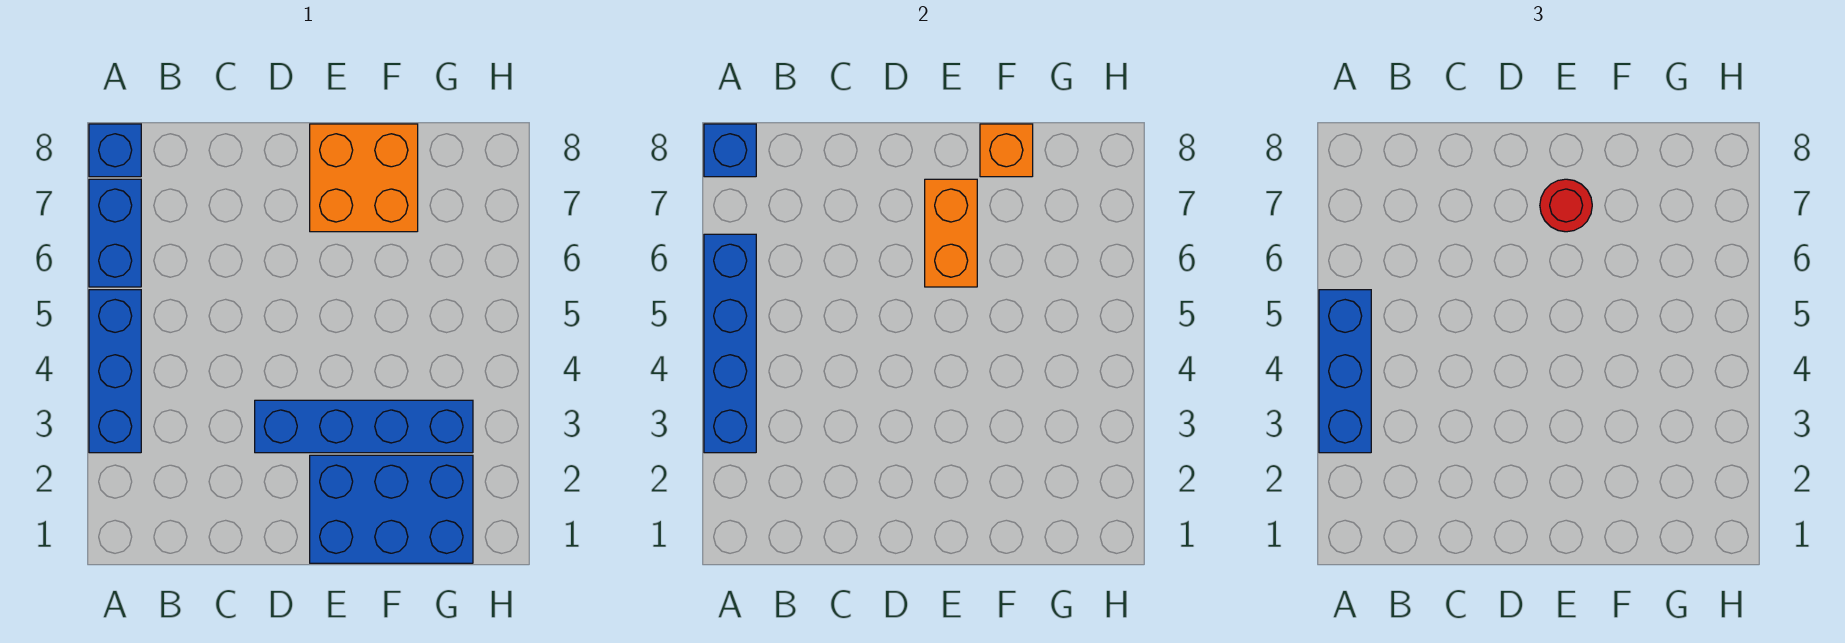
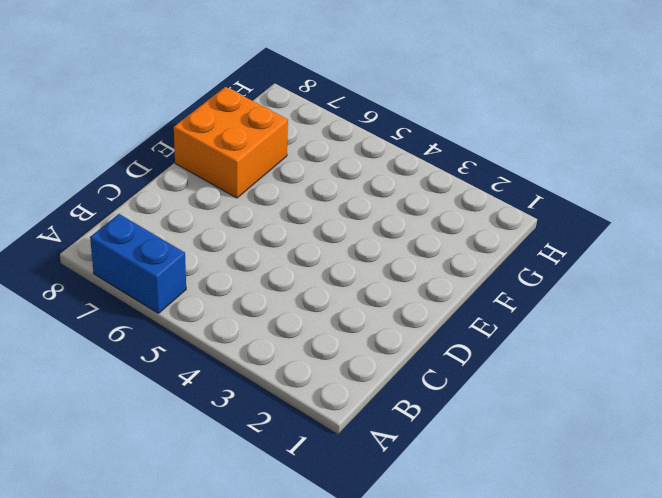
none -> blue 1x3 brick [89,290,141,453]
none -> blue 1x1 brick [89,124,141,177]
none -> blue 1x4 brick [255,400,473,453]

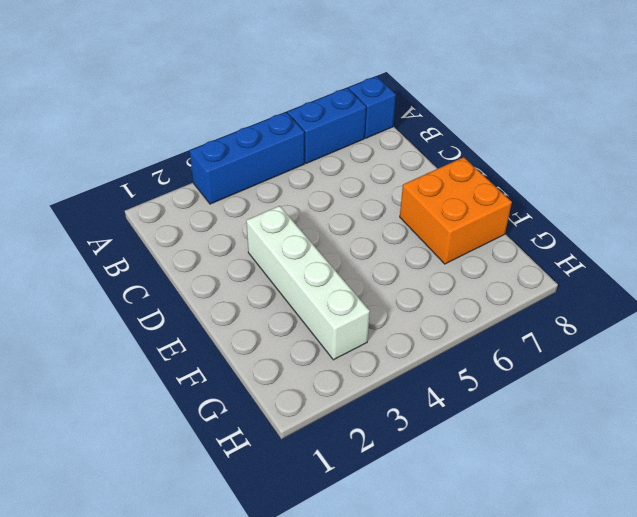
white 1x4 brick [246,206,370,360] -> blue 1x4 brick [255,400,473,453]
none -> blue 2x3 brick [310,455,473,563]
none -> blue 1x4 brick [704,234,756,453]
none -> blue 1x1 brick [704,124,756,177]

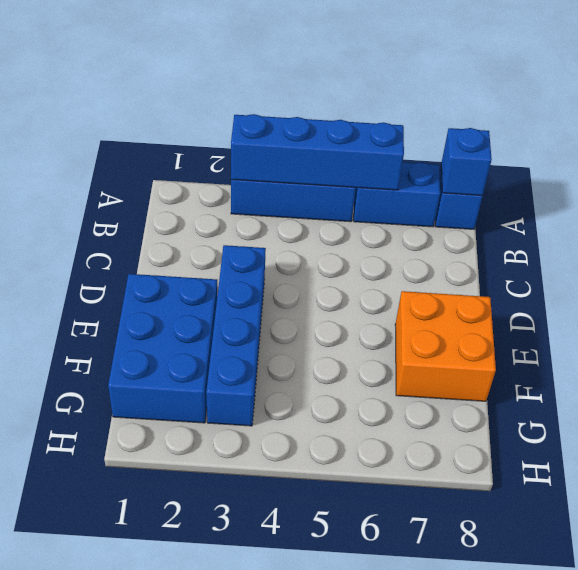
none -> orange 1x2 brick [925,179,977,287]
none -> orange 1x1 brick [980,124,1033,177]
none -> blue 1x3 brick [1319,290,1371,453]

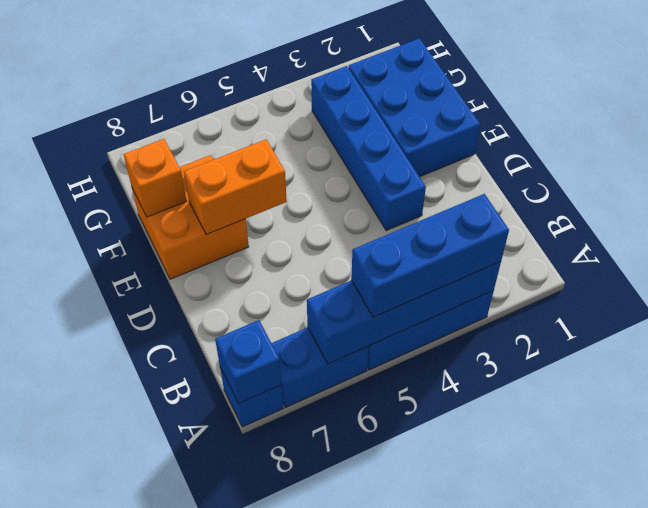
none -> red 1x1 round brick [1540,179,1592,232]

